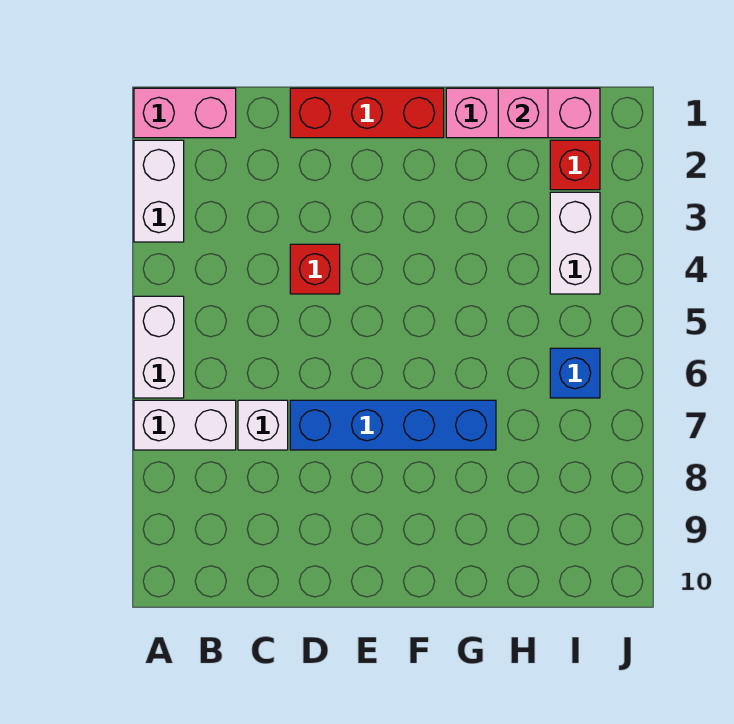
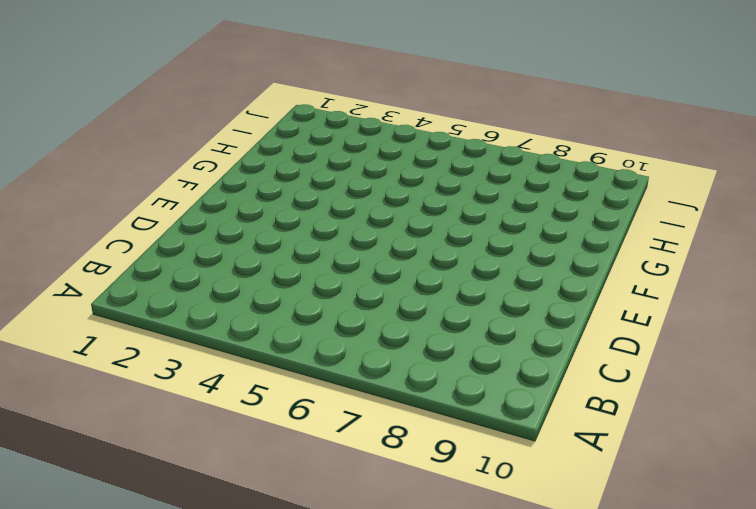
none -> pink 1x2 brick [134,88,236,138]
none -> white 1x2 brick [134,140,184,242]
none -> white 1x2 brick [134,296,184,398]

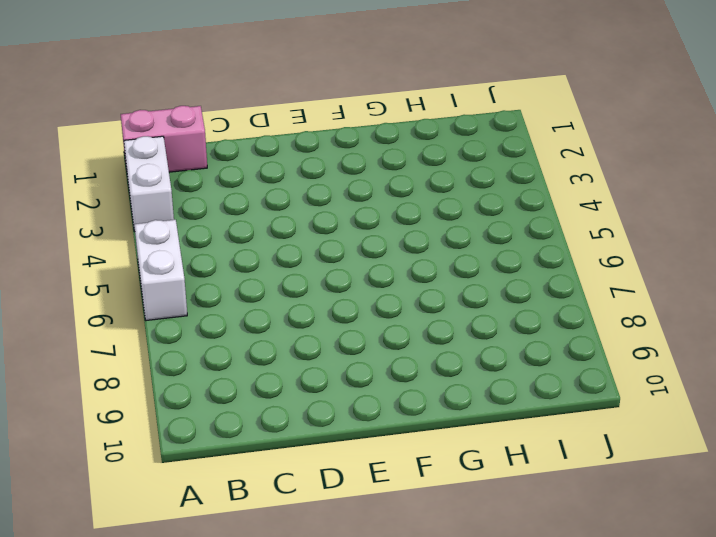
none -> white 1x2 brick [134,400,236,450]
none -> white 1x1 brick [238,400,288,450]
none -> red 1x3 brick [290,88,444,138]

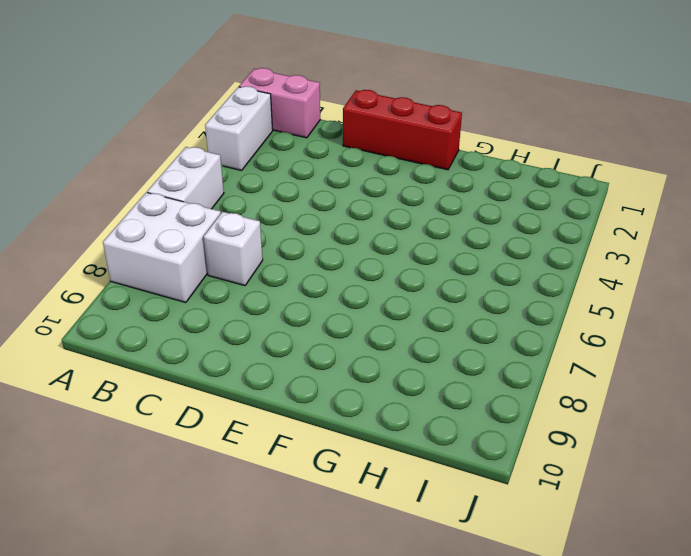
white 2x2 brick [103,192,221,303] -> white 1x2 brick [134,400,236,450]
none -> red 1x1 brick [290,244,340,294]
none -> blue 1x4 brick [290,400,496,450]
none -> pink 1x3 brick [446,88,600,138]

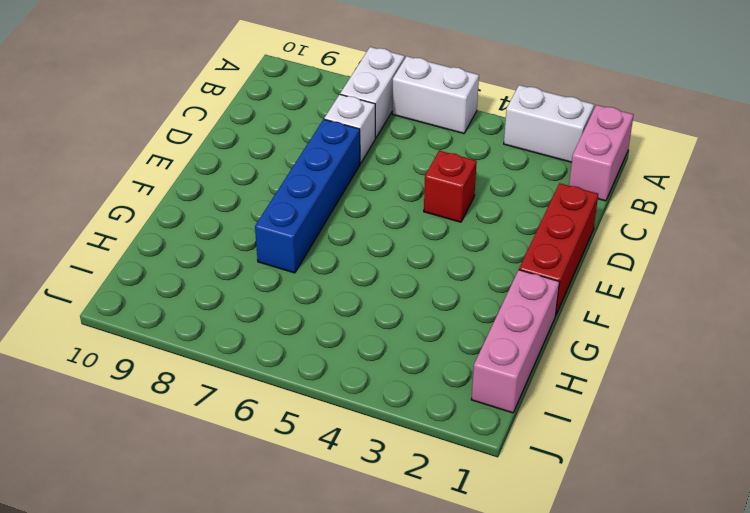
none -> red 1x1 brick [550,140,600,190]
none -> white 1x2 brick [550,192,600,294]
none -> blue 1x1 brick [550,348,600,398]

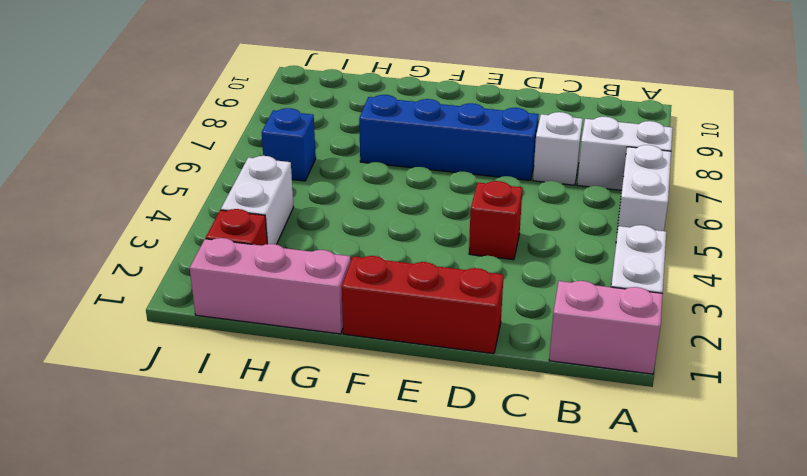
none -> pink 1x1 brick [498,88,548,138]

